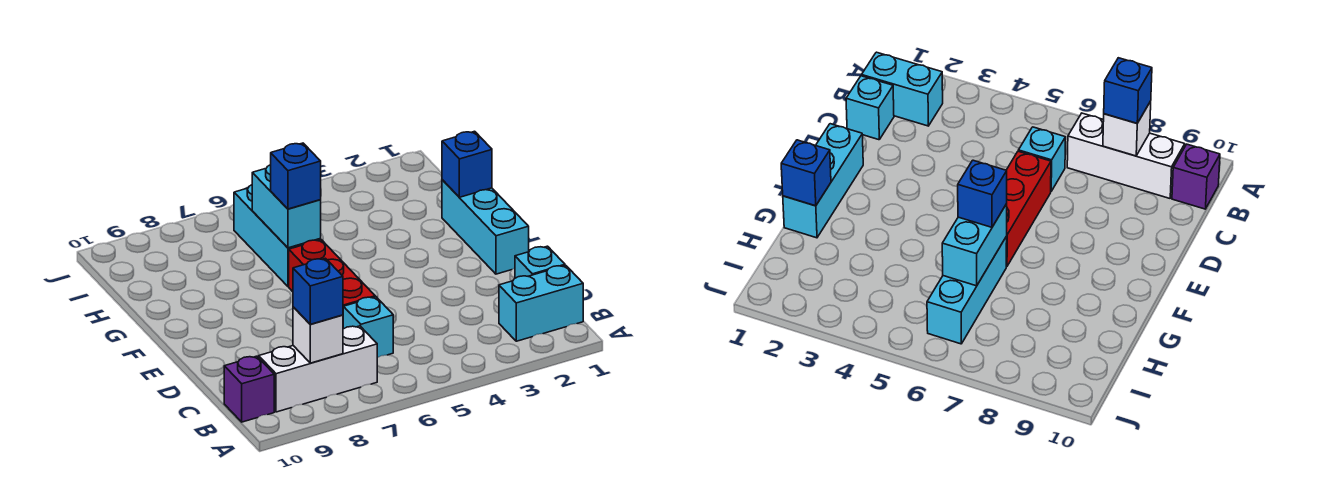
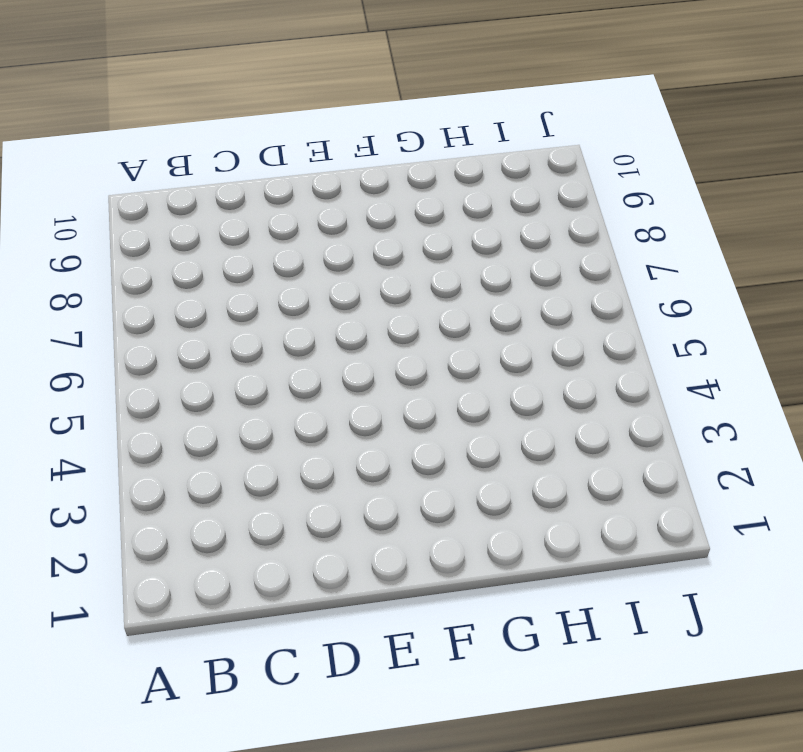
none -> cyan 1x2 brick [499,265,583,341]
none -> white 1x3 brick [259,326,377,412]
none -> purple 1x1 brick [224,356,274,422]

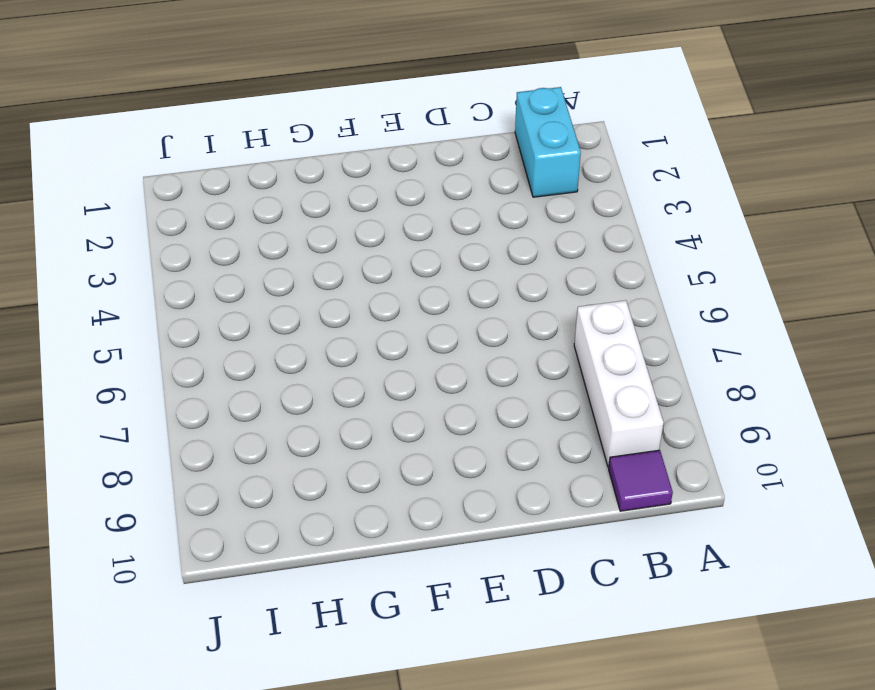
purple 1x1 tile [609,450,673,511] -> purple 1x1 brick [224,356,274,422]
none -> cyan 1x1 brick [515,246,565,278]
none -> cyan 1x1 brick [343,297,393,358]
none -> red 1x3 brick [289,240,375,307]

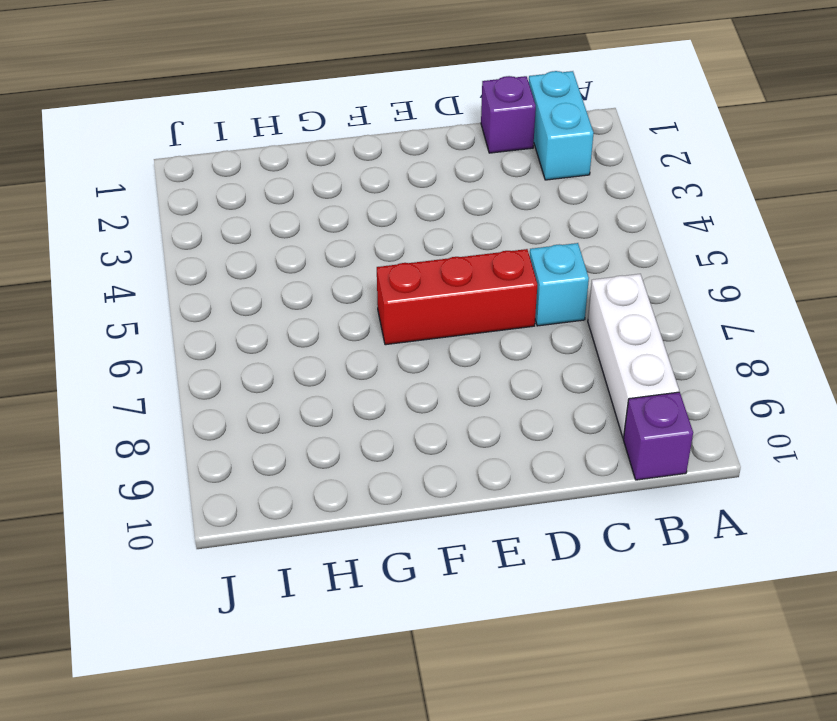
purple 1x1 brick [481,76,536,153] -> cyan 1x1 brick [515,246,565,278]
none -> cyan 1x3 brick [442,180,529,274]
none -> cyan 1x3 brick [234,185,321,287]
none -> white 1x1 brick [293,307,343,363]

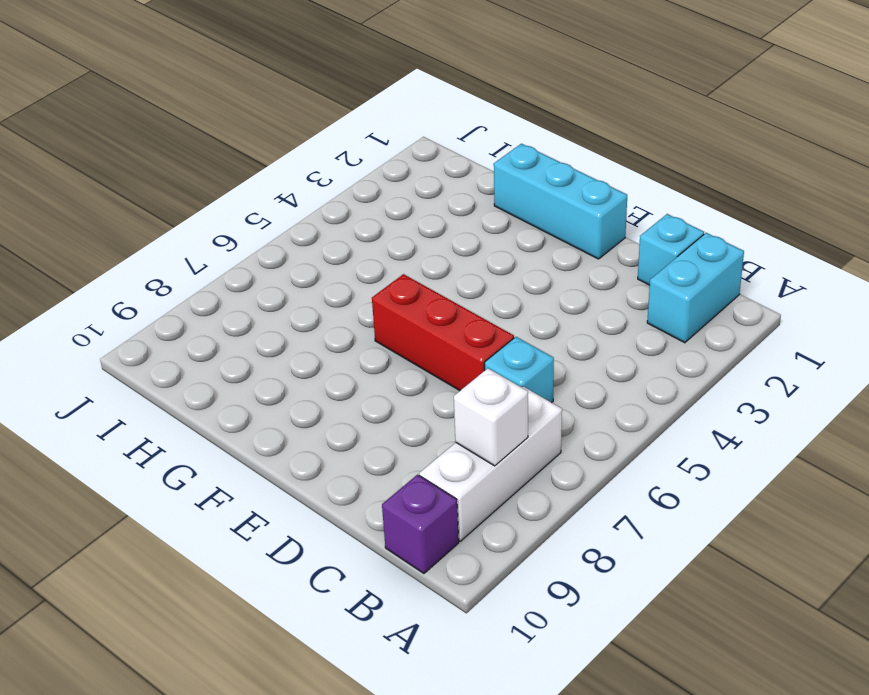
none -> cyan 1x3 brick [234,185,321,287]
none -> blue 1x1 brick [442,131,492,197]
none -> cyan 1x2 brick [252,165,321,248]

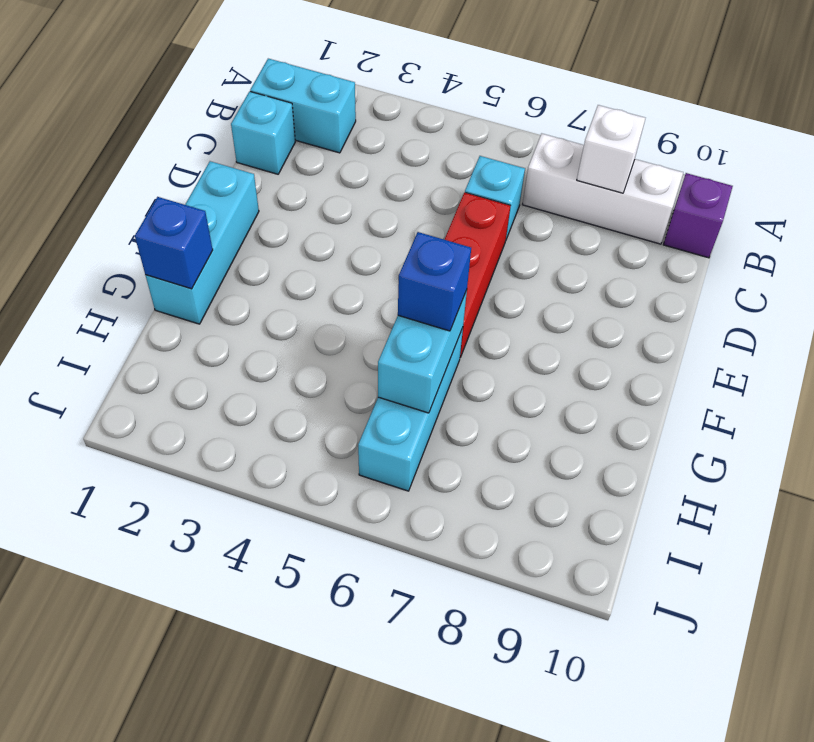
none -> blue 1x1 brick [293,258,343,324]

